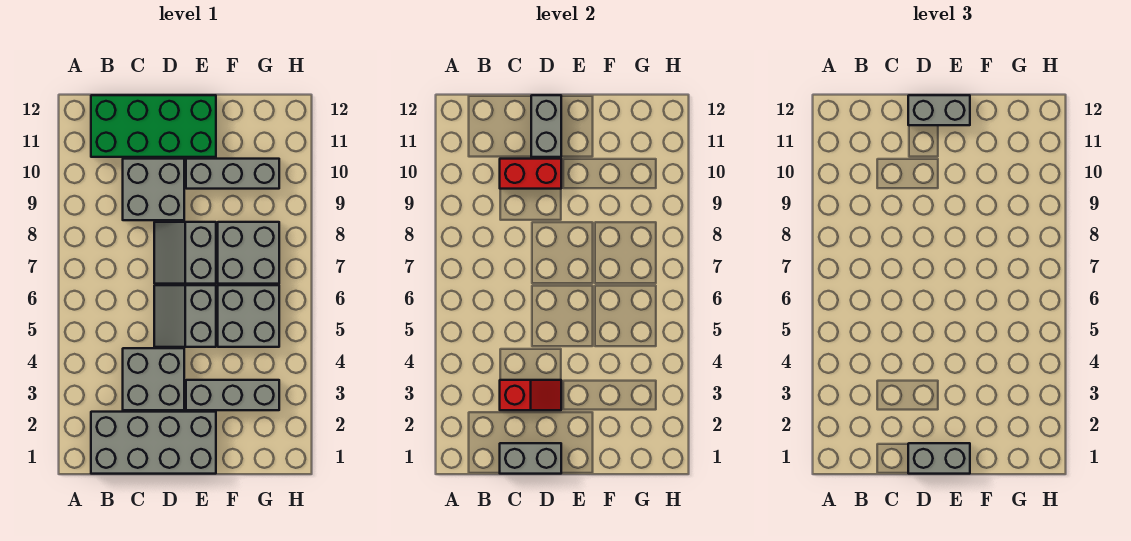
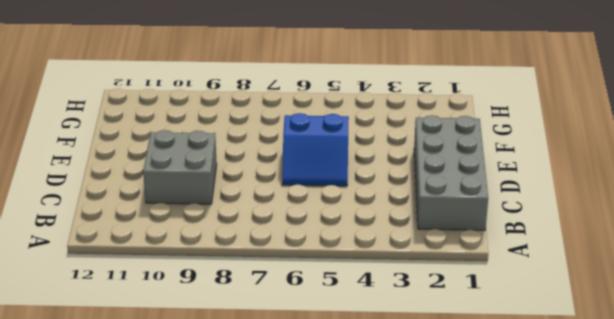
blue 2x2 slope [282,113,349,186] -> grey 2x2 slope [154,285,216,347]
none -> green 2x4 brick [91,95,216,157]
none -> grey 2x2 brick [123,348,184,410]
none -> grey 2x2 slope [154,222,216,284]

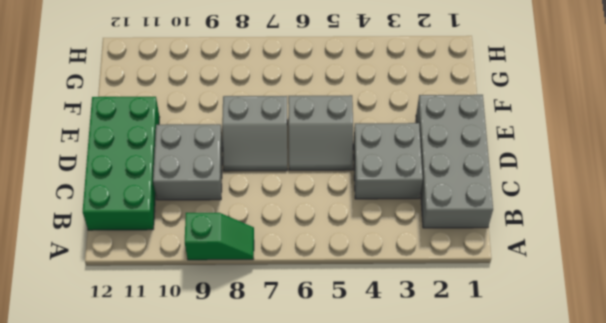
green 1x2 slope [185,213,254,260] -> none
none -> grey 1x3 brick [186,380,279,410]
none -> grey 1x3 brick [186,159,279,189]
none -> grey 2x2 brick [218,285,279,347]

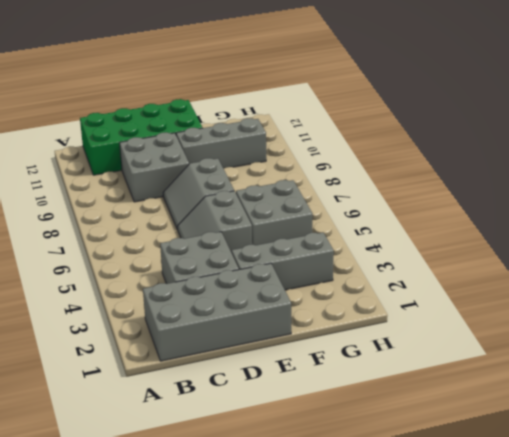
none -> grey 2x2 brick [218,222,279,284]
none -> grey 1x2 brick [500,443,561,474]
none -> red 1x2 slope [500,380,561,410]

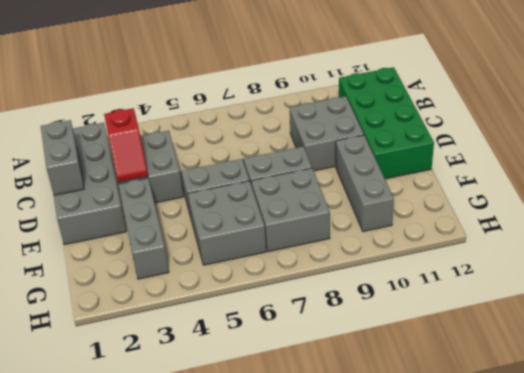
none -> red 1x2 brick [500,159,561,189]
none -> grey 1x2 brick [531,95,561,157]
none -> grey 1x2 brick [908,443,970,474]

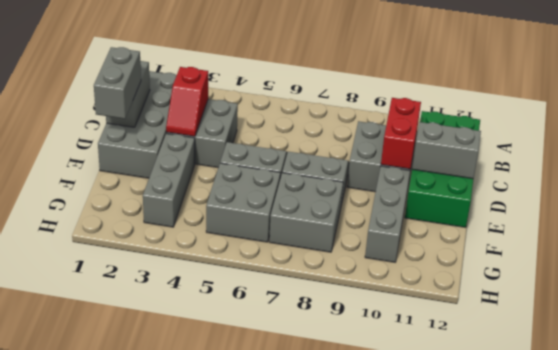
none -> grey 1x2 brick [908,95,970,125]

